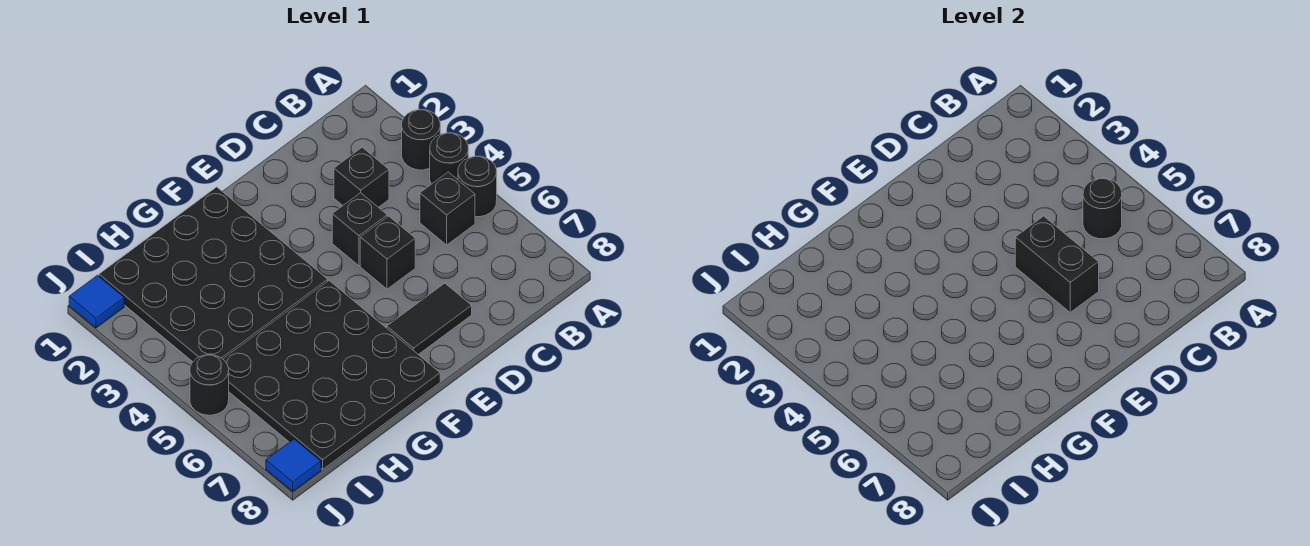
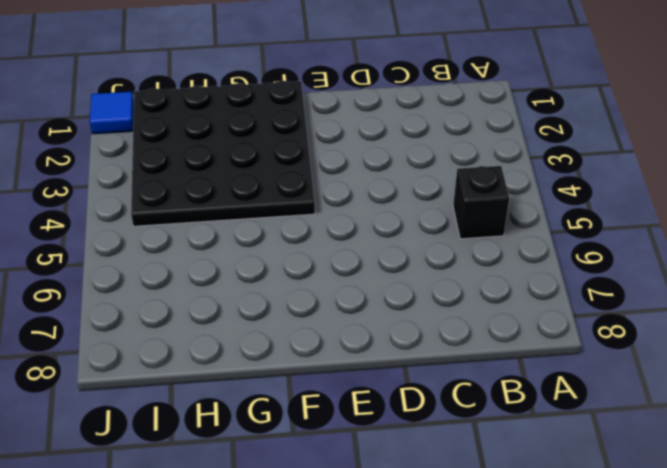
none -> black 1x1 round brick [402,109,440,170]
none -> black 1x1 round brick [430,133,468,184]
none -> black 1x1 round brick [458,156,497,217]

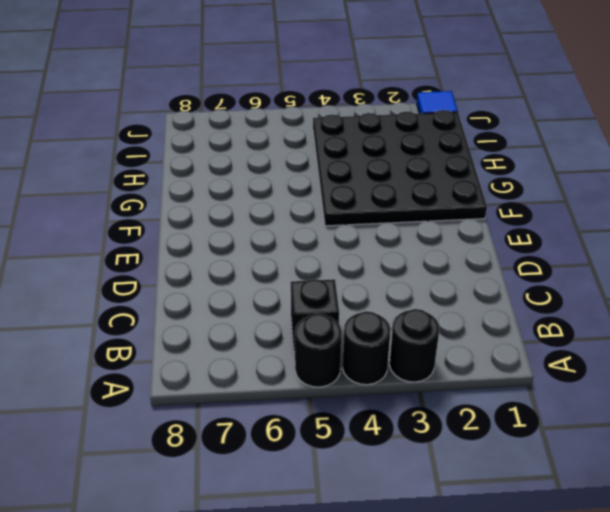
none -> black 1x1 brick [334,147,389,207]
none -> black 1x1 brick [332,193,387,266]
none -> black 1x1 brick [360,216,415,289]

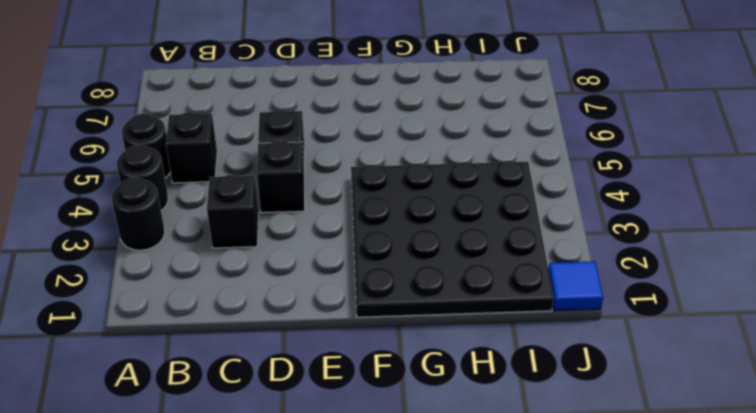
none -> black 1x2 tile [387,283,472,354]
none -> black 4x4 plate [223,281,440,469]
none -> black 1x1 round brick [190,355,229,415]

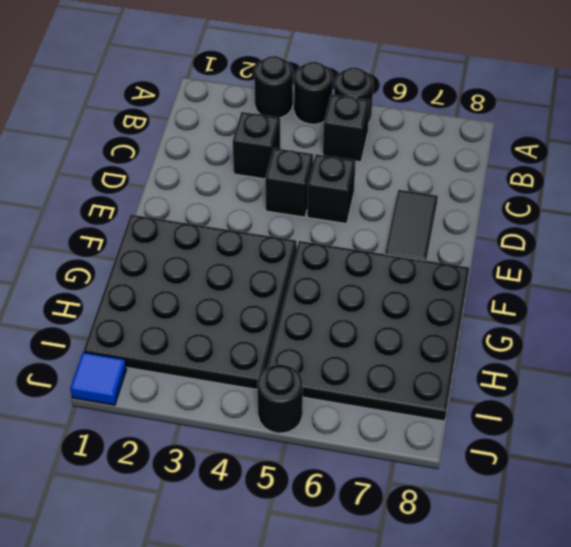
none -> blue 1x1 tile [266,439,321,491]
none -> black 1x1 round brick [1083,178,1122,239]
none -> black 1x2 brick [1015,216,1099,312]

